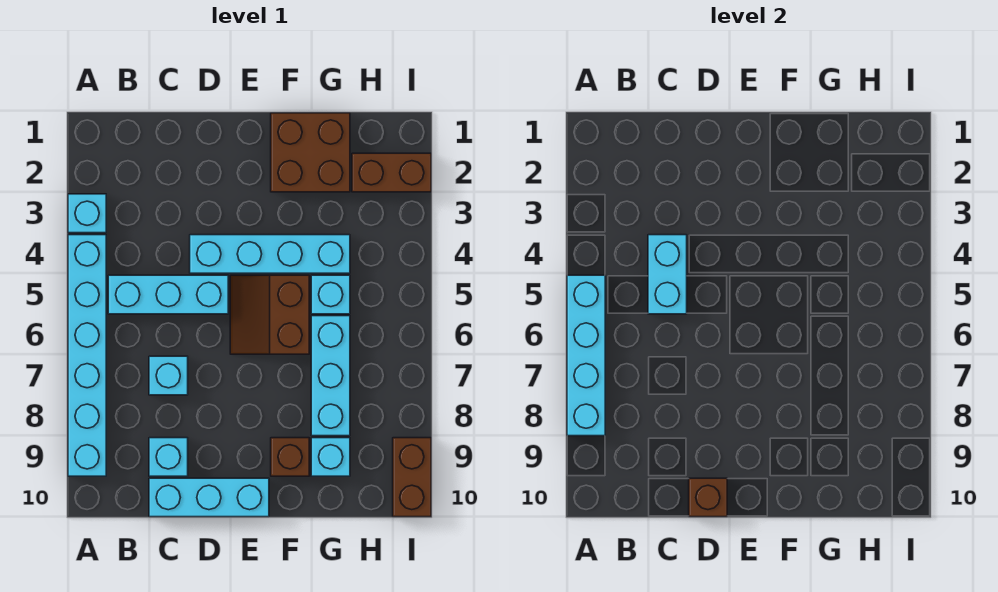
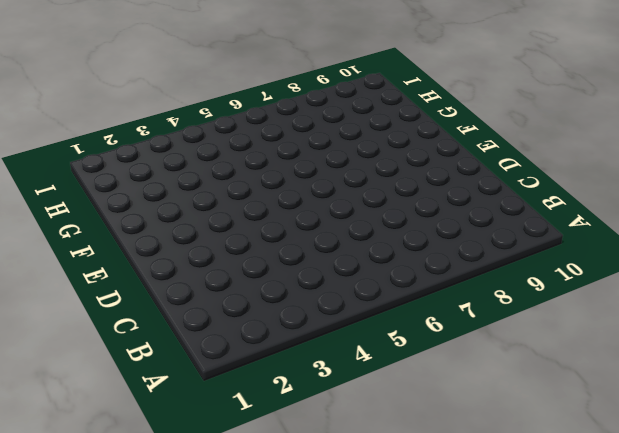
none -> cyan 1x1 brick [68,194,106,233]
none -> cyan 1x6 brick [68,235,106,476]
none -> cyan 1x3 brick [108,275,228,314]

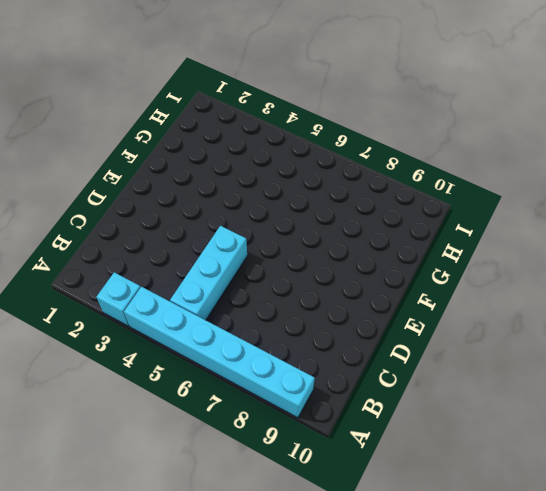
none -> cyan 1x1 brick [149,356,188,395]
none -> cyan 1x1 brick [149,438,188,476]
none -> cyan 1x3 brick [149,478,269,517]

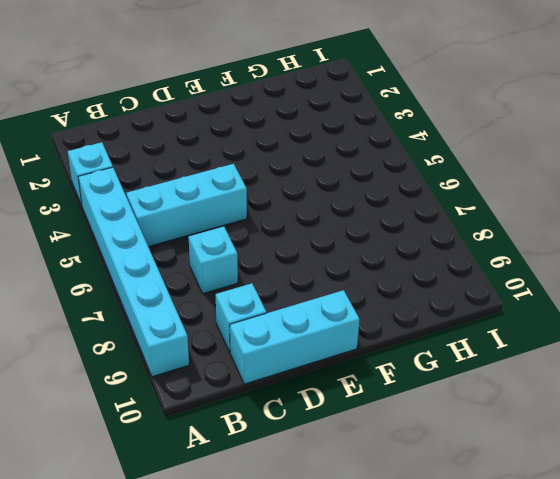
none -> cyan 1x4 brick [190,235,350,273]
none -> brown 2x2 slope [230,275,309,354]
none -> brown 2x2 brick [271,113,350,192]

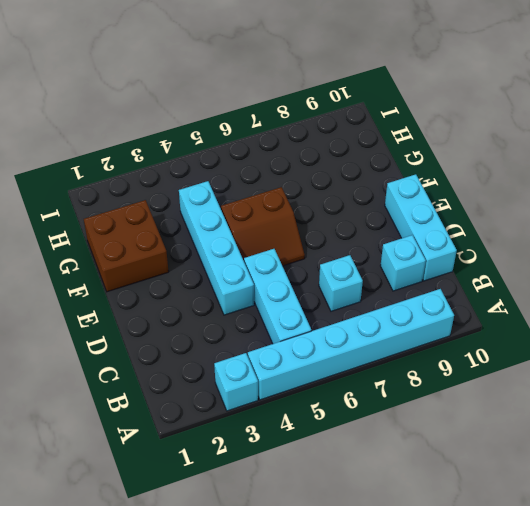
none -> brown 1x1 brick [271,438,309,476]
none -> cyan 1x1 brick [311,275,350,314]
none -> cyan 1x3 brick [311,316,350,436]

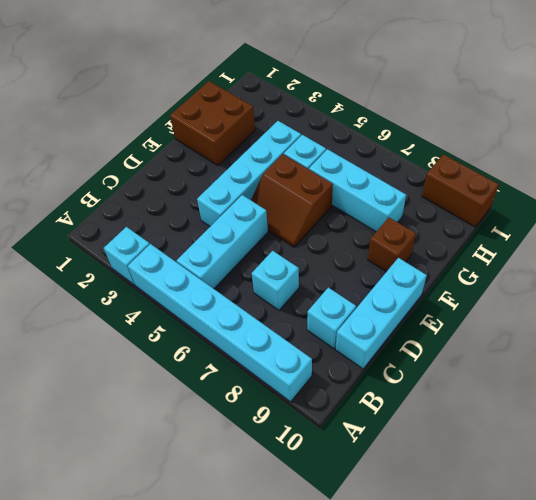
none -> cyan 1x1 brick [311,438,350,476]
none -> brown 1x2 brick [352,153,431,192]
none -> cyan 1x4 brick [567,275,605,436]

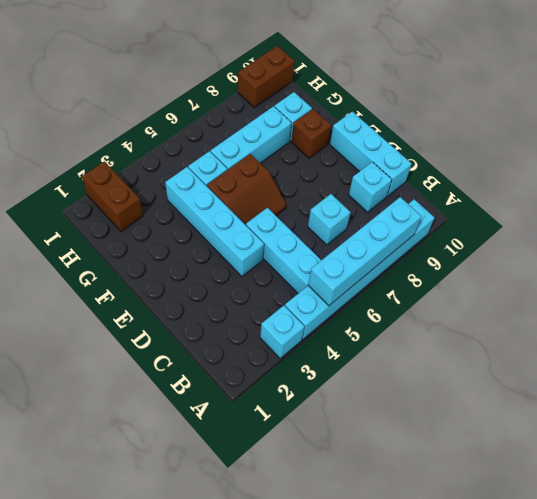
none -> brown 2x2 brick [271,113,350,192]
none -> cyan 1x2 brick [648,235,687,314]
none -> brown 1x1 brick [689,478,727,517]

